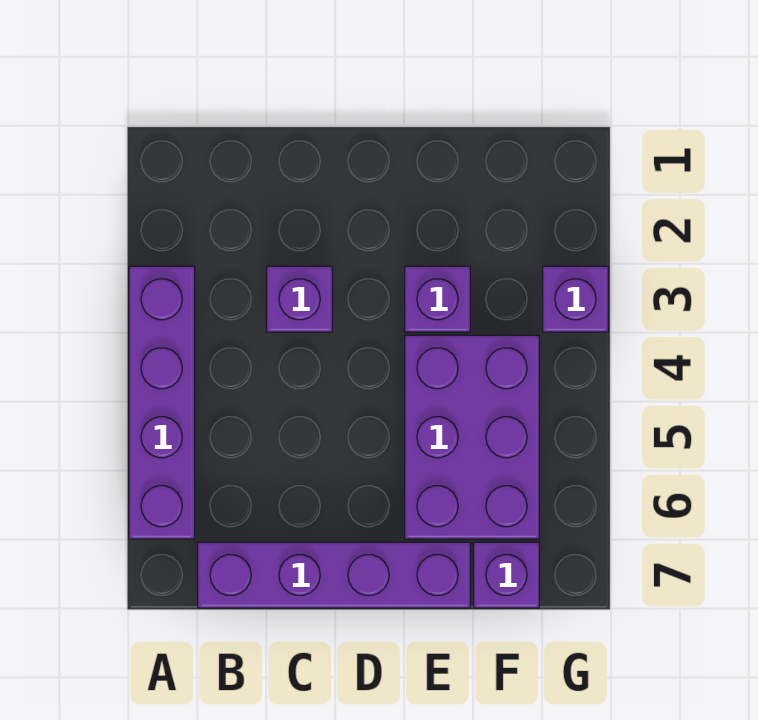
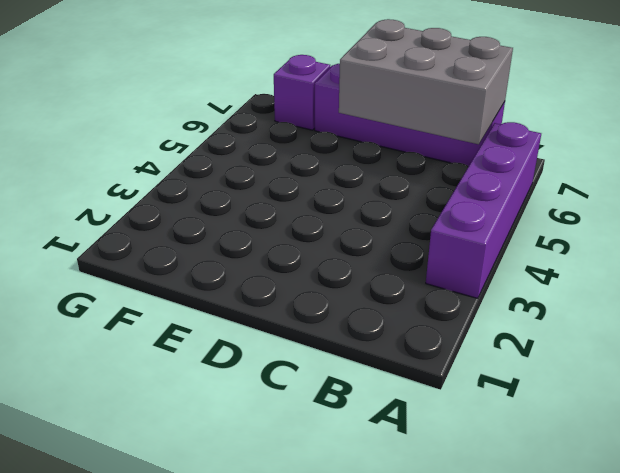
grey 2x3 brick [339,19,513,144] -> none
none -> purple 1x1 brick [267,266,332,332]
none -> purple 1x1 brick [405,266,470,332]

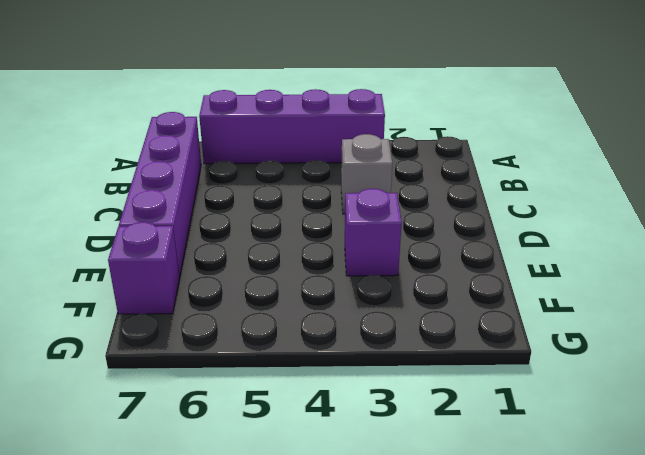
grey 1x1 brick [341,134,392,214] -> purple 1x1 brick [267,266,332,332]
none -> purple 2x3 brick [405,335,539,539]
none -> purple 1x1 brick [543,266,608,332]

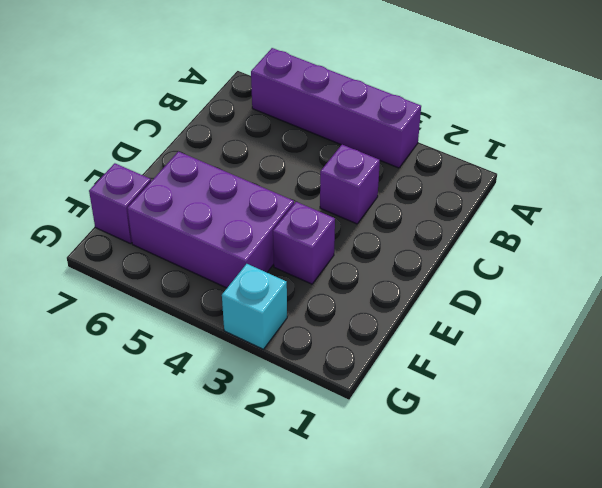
cyan 1x1 brick [222,264,287,349] -> purple 1x1 brick [543,266,608,332]
none -> purple 1x4 brick [198,542,470,608]

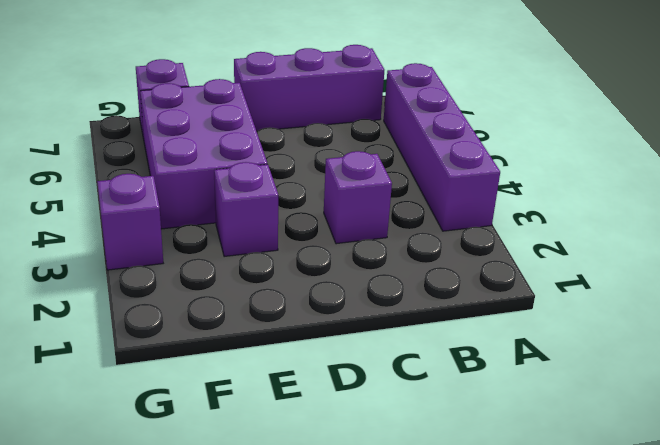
purple 1x3 brick [234,45,384,131] -> purple 1x4 brick [198,542,470,608]

